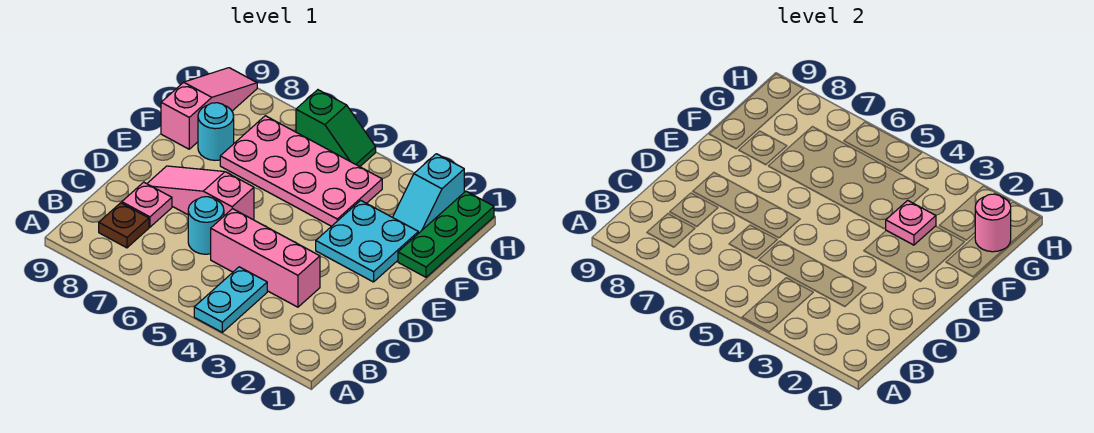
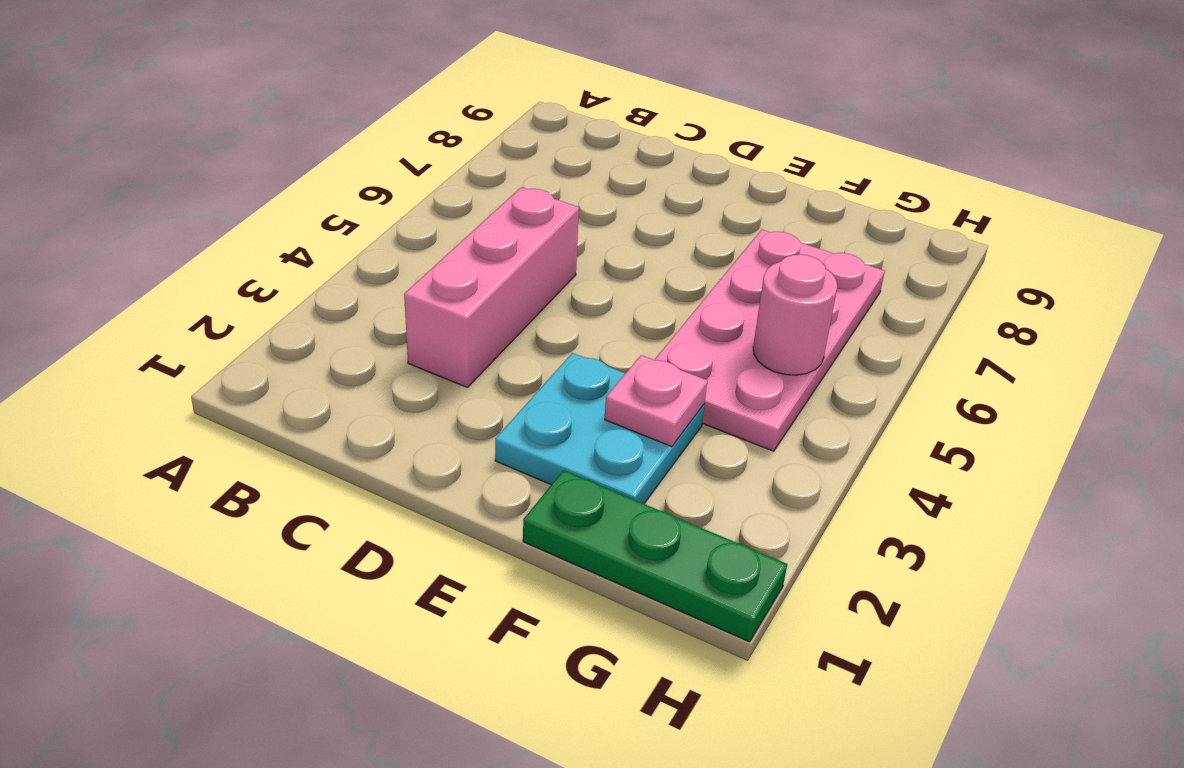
pink 1x1 round brick [753,254,837,375] -> pink 1x1 round brick moved to [975,194,1011,252]
none -> cyan 1x2 plate [194,267,267,332]
none -> brown 1x1 plate [99,203,149,248]
none -> cyan 1x1 round brick [188,197,224,254]

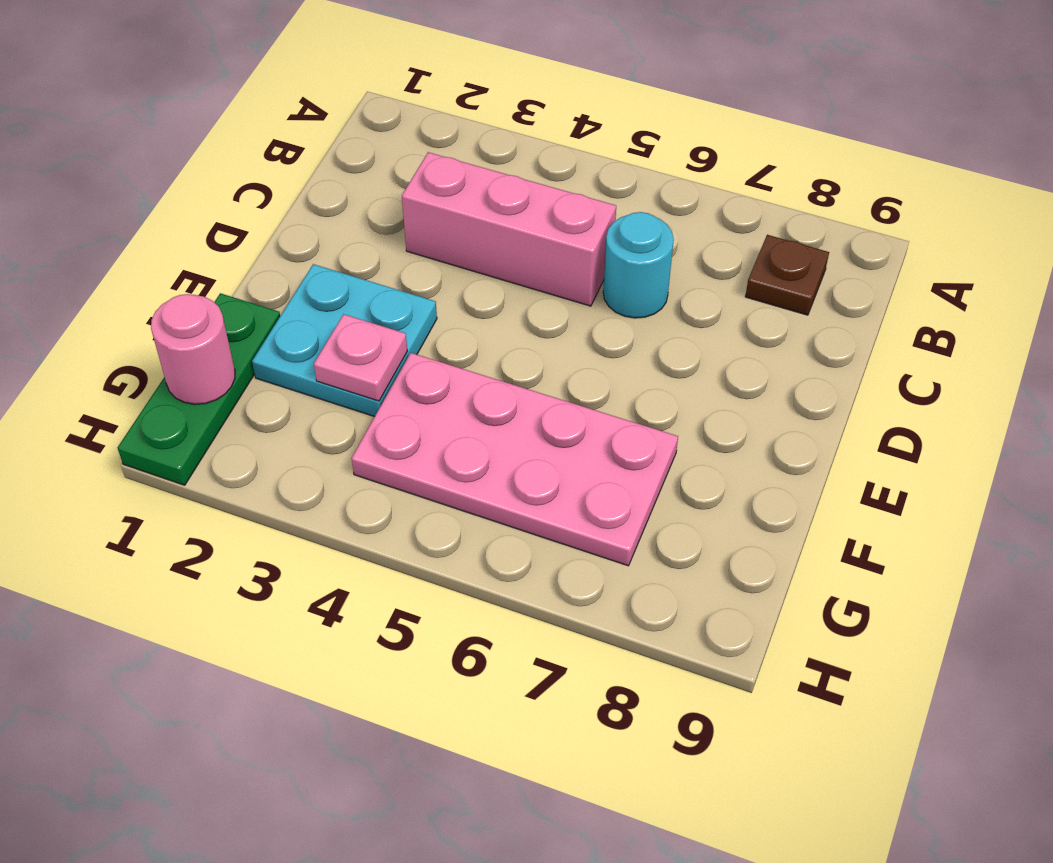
none -> cyan 1x2 plate [194,267,267,332]
none -> pink 1x1 plate [122,182,172,227]
none -> pink 1x3 slope [147,166,254,220]

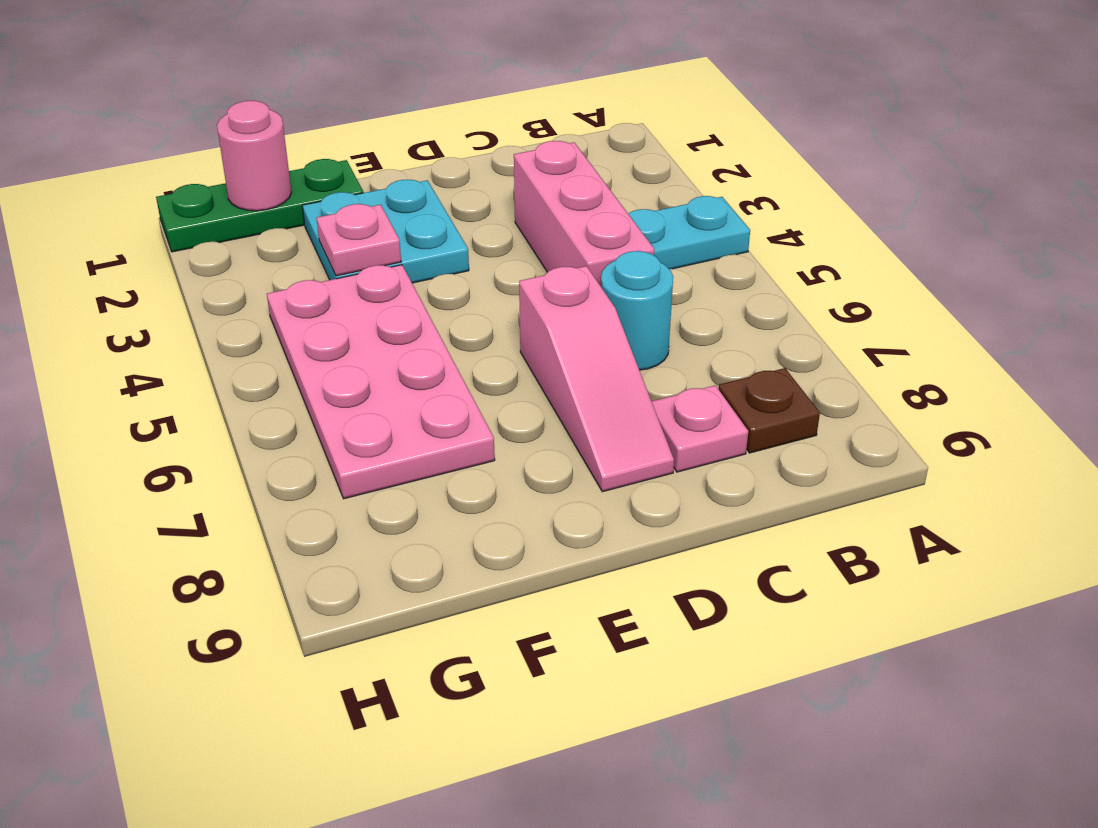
none -> cyan 1x1 round brick [198,103,234,160]
none -> pink 1x3 slope [161,68,257,149]
none -> cyan 1x2 slope [393,154,464,233]

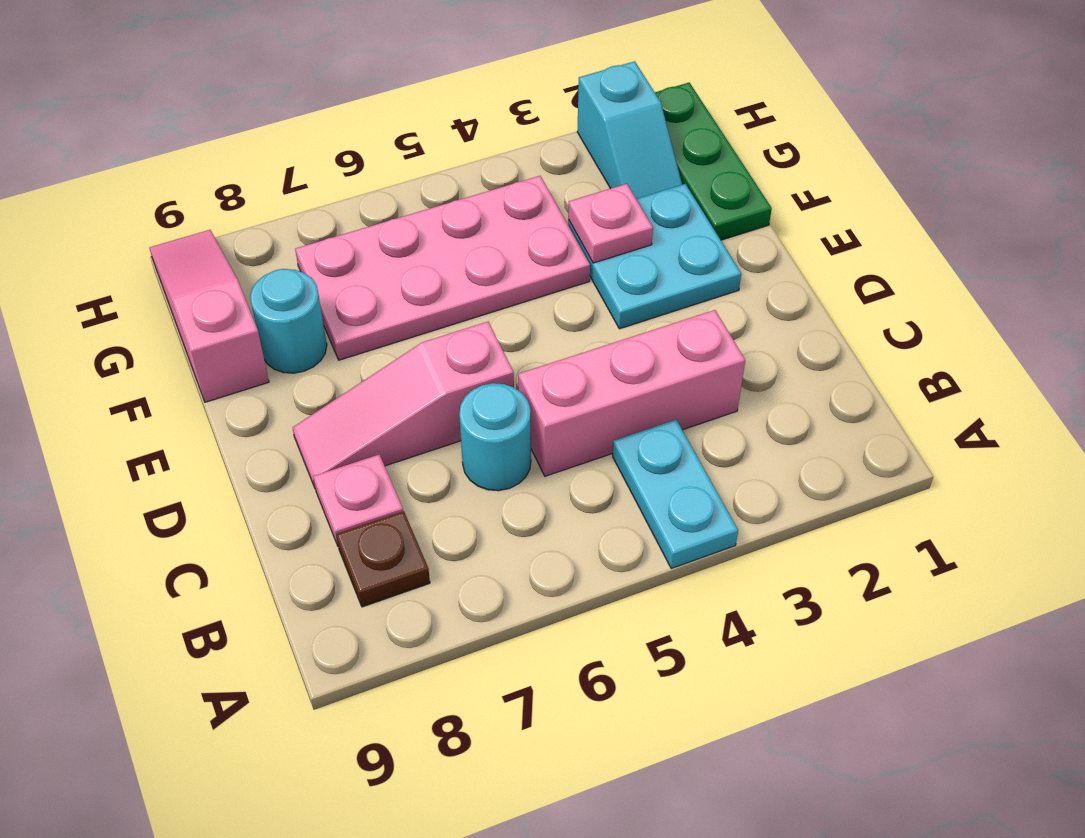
none -> green 1x2 slope [296,90,376,167]
none -> pink 1x1 round brick [975,194,1011,252]

